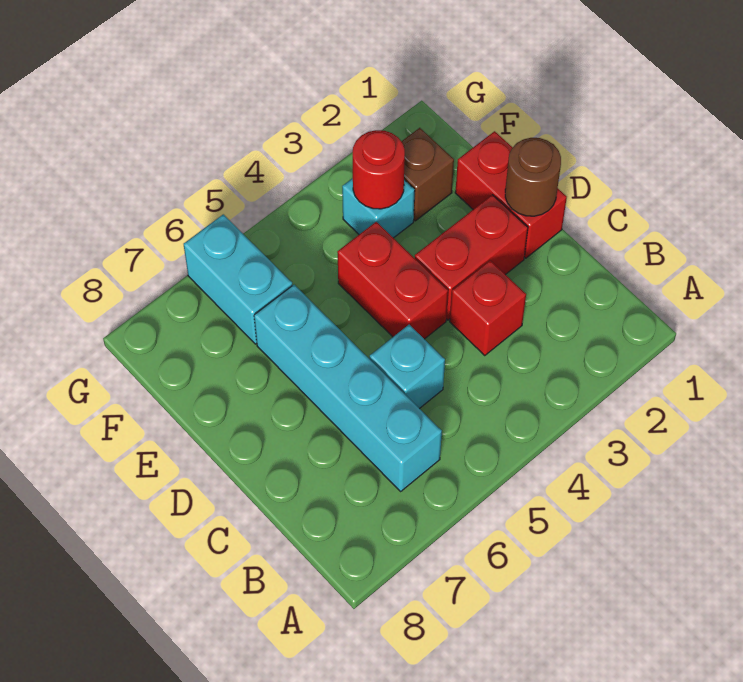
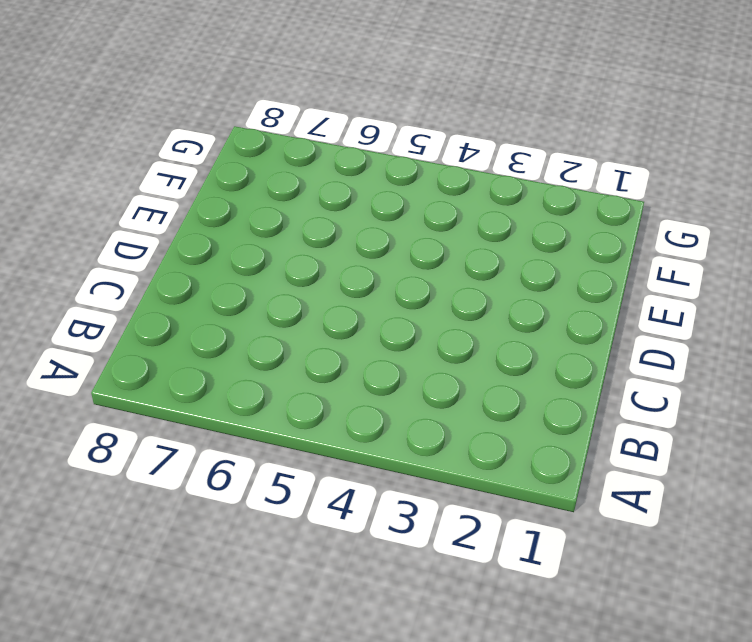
none -> cyan 1x4 brick [254,285,442,491]
none -> red 1x1 brick [450,261,526,356]

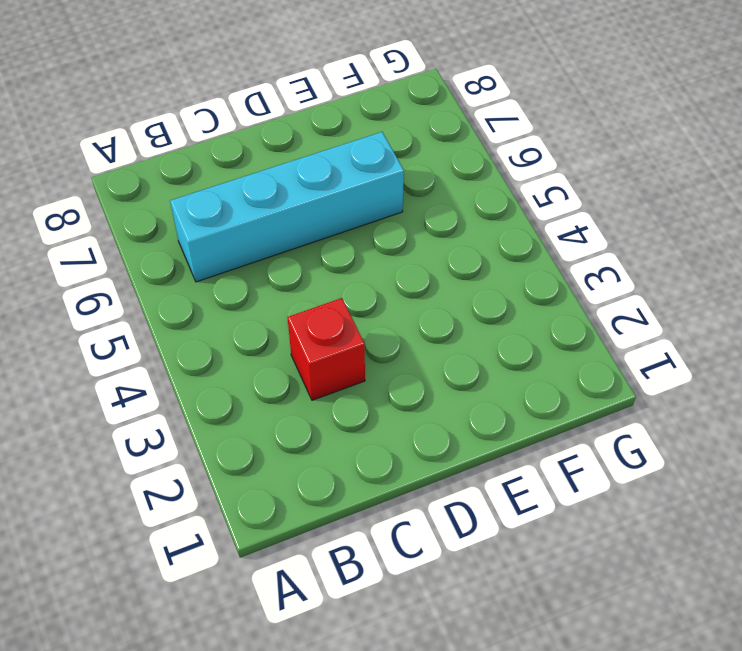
none -> cyan 1x1 brick [370,325,445,409]
none -> red 1x2 brick [455,131,567,258]

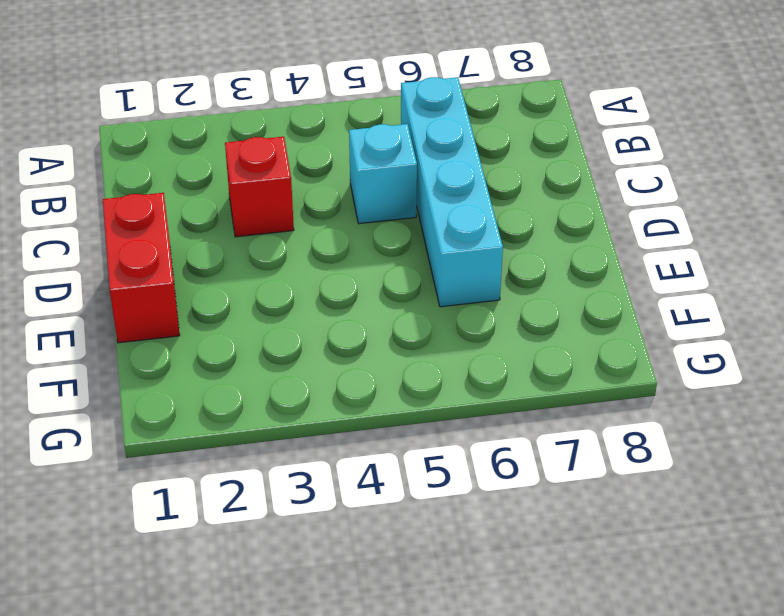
none -> red 1x2 brick [415,195,528,320]
none -> red 1x2 brick [337,222,448,339]

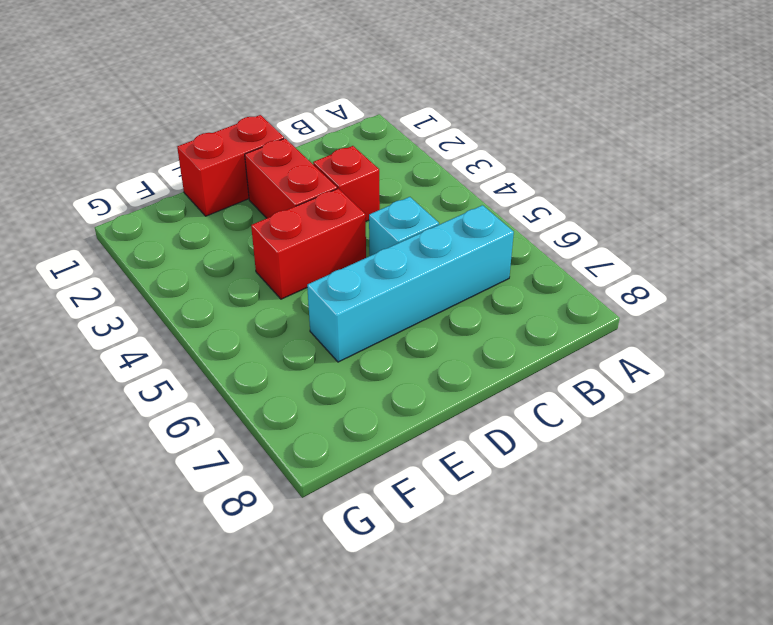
none -> brown 1x1 brick [401,128,454,221]
none -> cyan 1x1 brick [342,178,415,238]

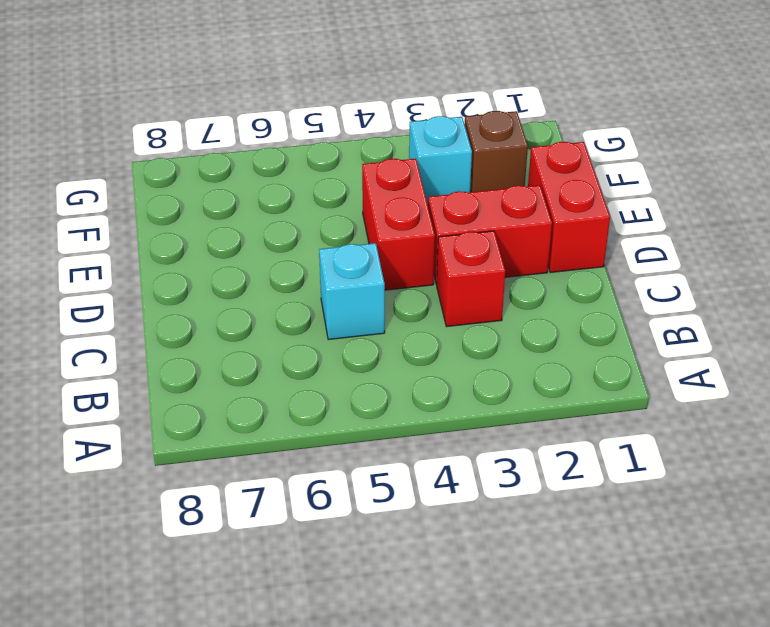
none -> cyan 1x4 brick [254,285,442,491]
none -> cyan 1x2 brick [184,214,293,344]

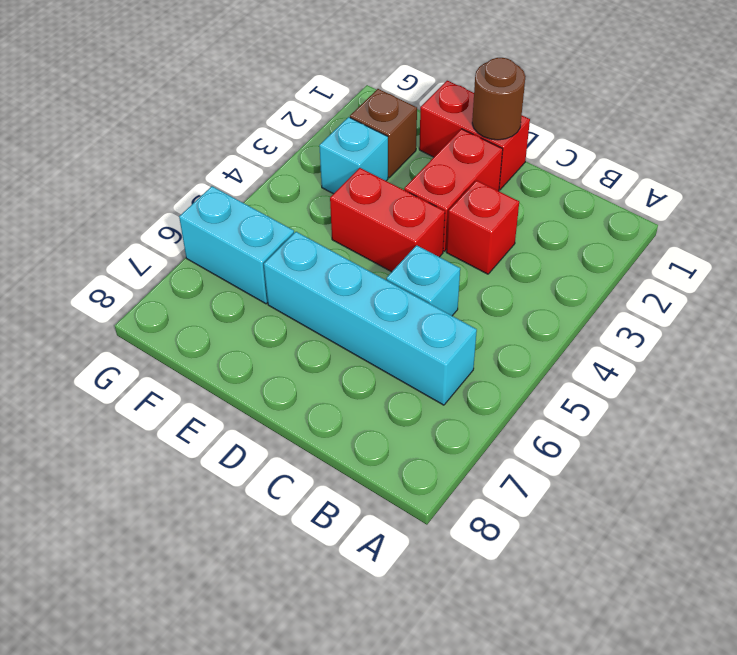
none -> red 1x1 round brick [353,130,405,209]

